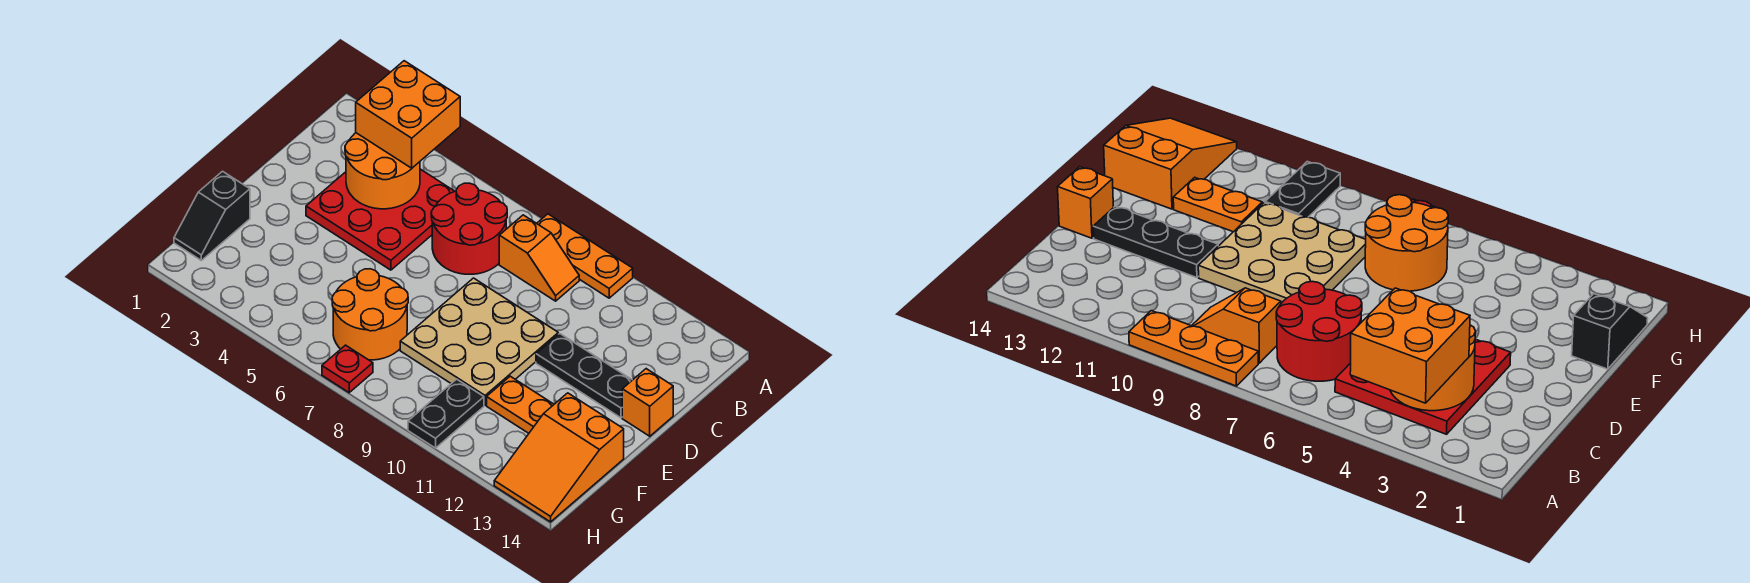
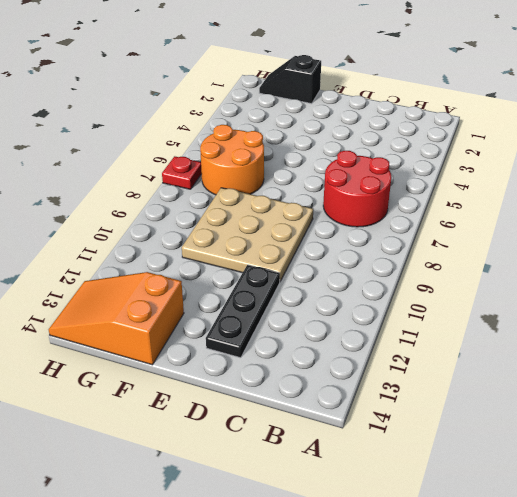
none -> orange 1x3 plate [537,214,633,298]
none -> red 3x3 plate [306,169,455,270]
none -> orange 1x2 slope [499,215,579,301]

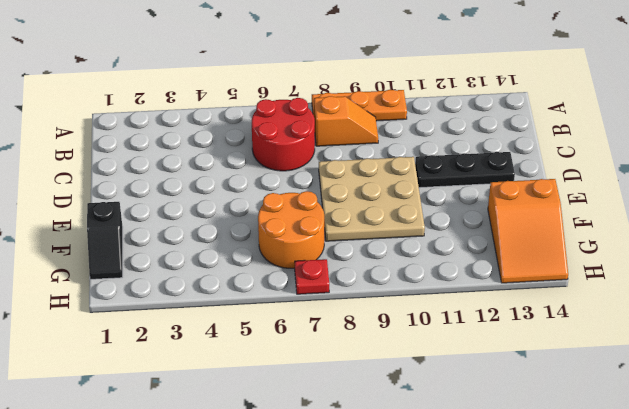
none -> red 3x3 plate [306,169,455,270]
none -> orange 1x1 brick [622,369,673,436]
none -> orange 1x2 plate [487,376,554,433]

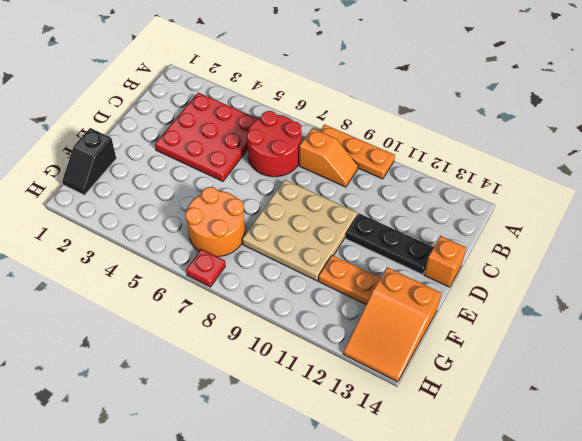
none -> black 1x2 plate [408,379,484,448]
none -> orange 2x2 round brick [345,133,420,209]
none -> orange 2x2 brick [356,61,460,168]

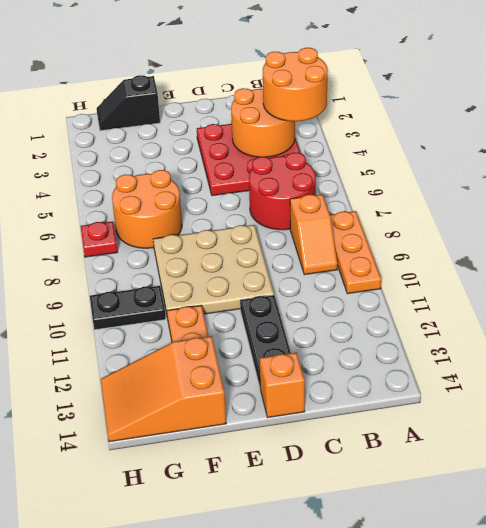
orange 2x2 round brick [263,48,328,121] -> orange 2x2 brick [356,61,460,168]

